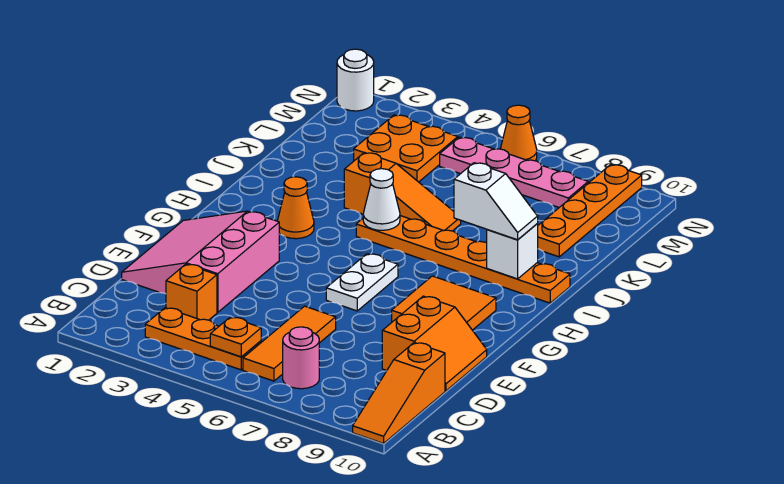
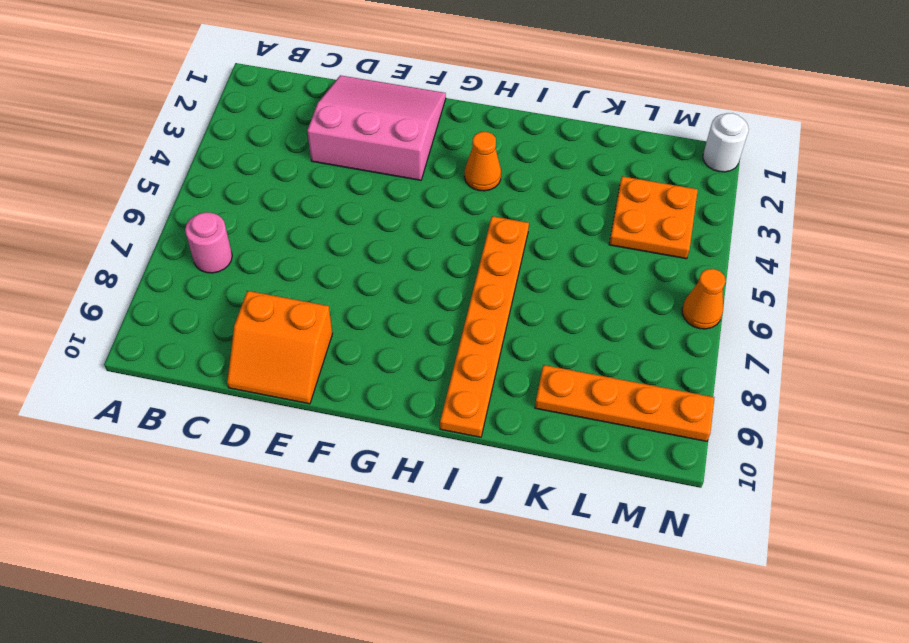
none -> orange 1x3 slope [353,343,445,443]
none -> orange 1x3 plate [145,308,261,370]
none -> orange 1x3 tile [243,306,336,381]

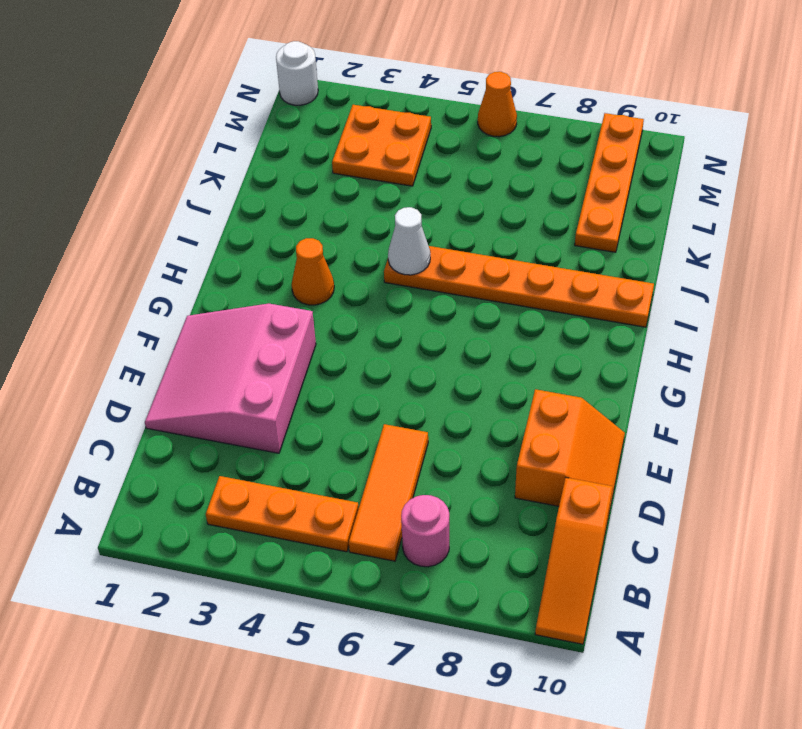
none -> orange 1x1 brick [166,264,217,320]
none -> white 1x2 plate [326,254,398,311]
none -> orange 2x2 tile [392,276,496,330]

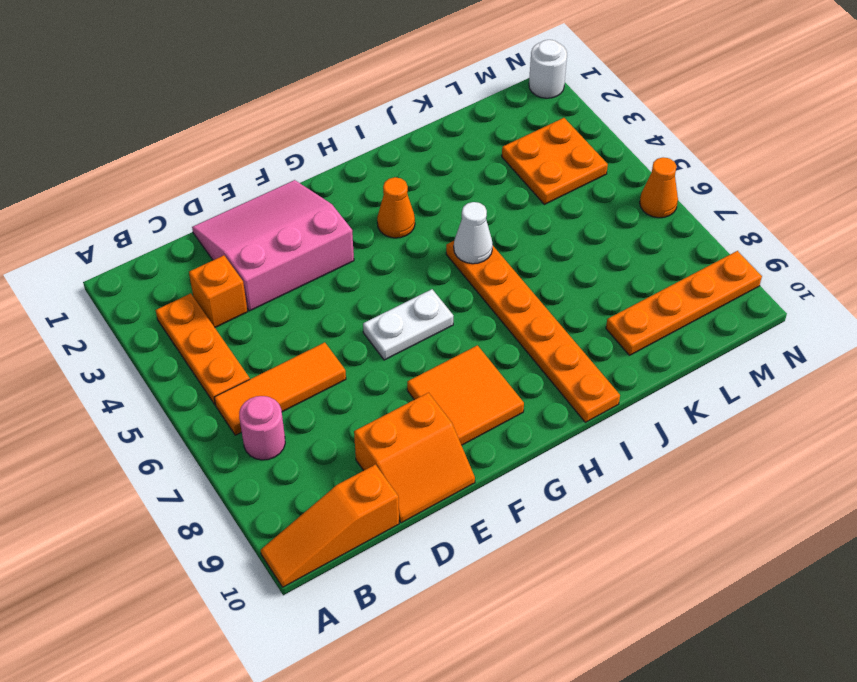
none -> orange 1x3 slope [344,153,461,231]
none -> pink 1x4 plate [440,137,588,207]
none -> orange 1x1 plate [210,317,261,357]

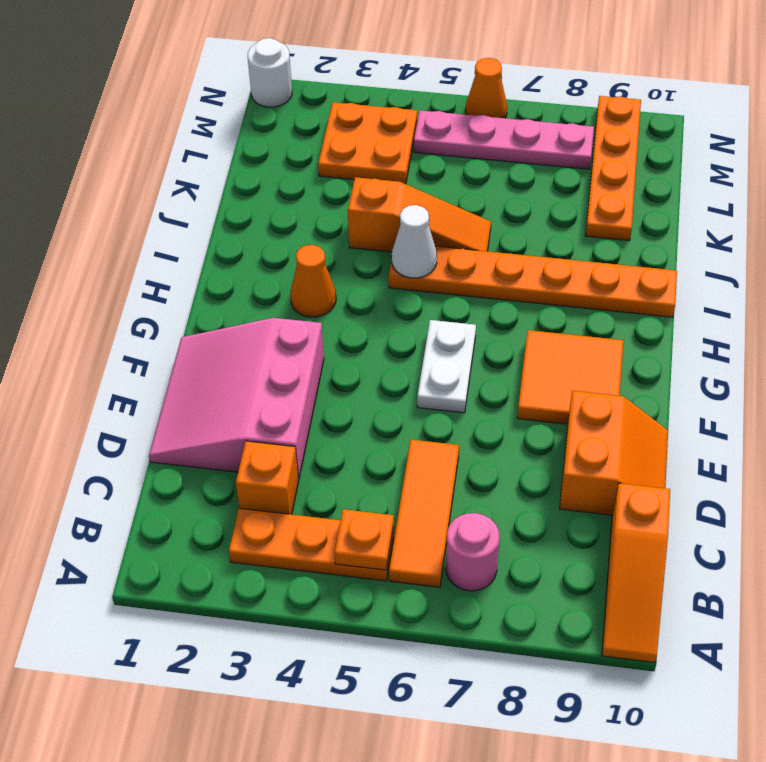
none -> white 1x1 brick [487,224,538,279]
none -> white 1x2 slope [454,163,538,240]

